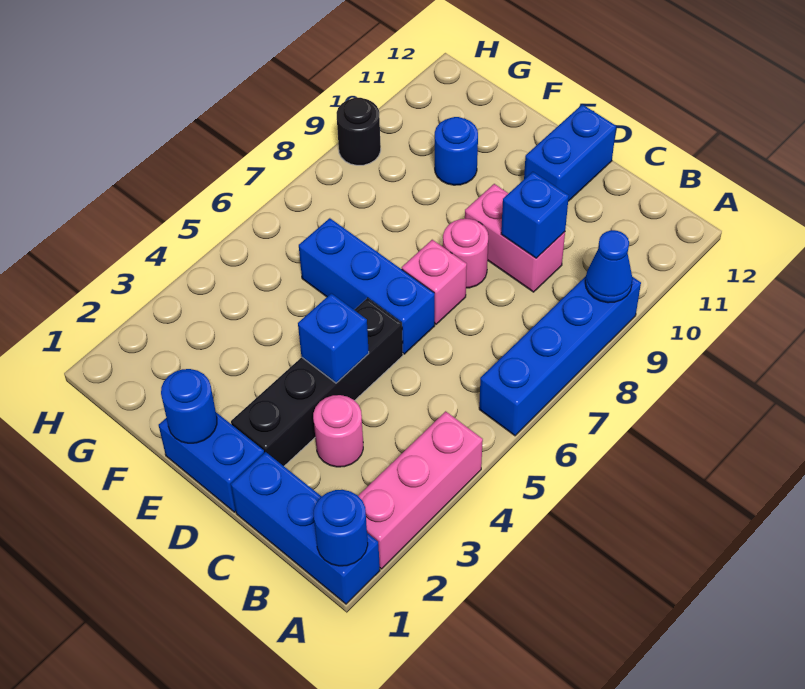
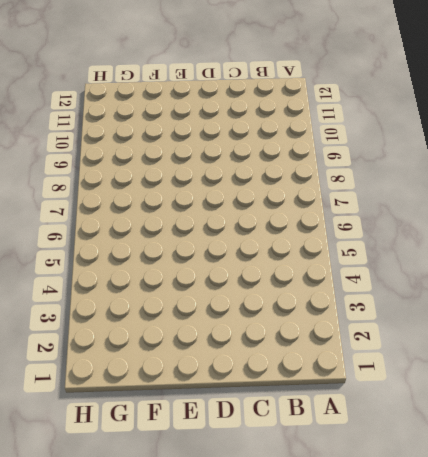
none -> blue 1x3 brick [231,452,380,604]
none -> pink 1x3 brick [358,411,483,569]
none -> blue 1x4 brick [479,276,641,436]

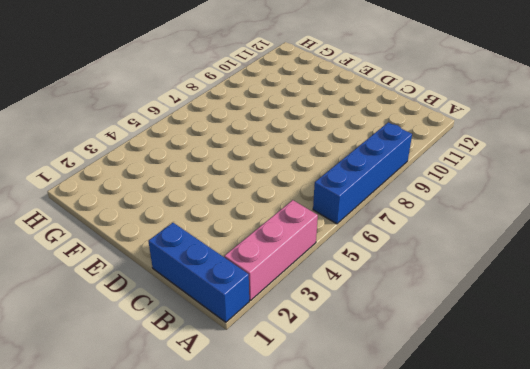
none -> pink 1x1 round brick [313,395,363,467]
none -> pink 1x2 brick [465,184,565,292]
none -> blue 1x2 brick [159,413,264,512]

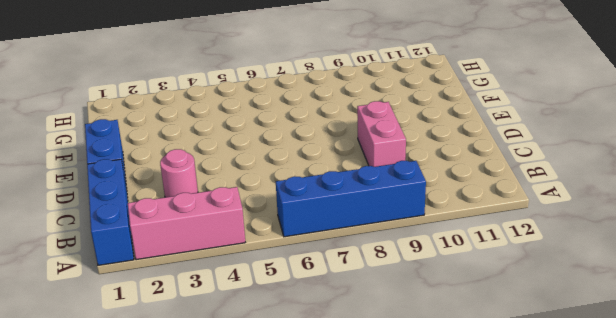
none -> black 1x4 brick [231,298,403,466]
none -> blue 1x3 brick [299,218,435,354]
none -> pink 1x1 brick [402,240,467,324]

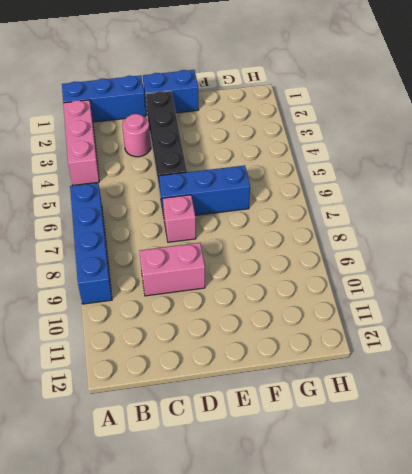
none -> pink 1x1 round brick [443,219,488,288]
none -> blue 1x2 brick [524,104,616,201]
none -> blue 1x1 round brick [435,117,478,185]

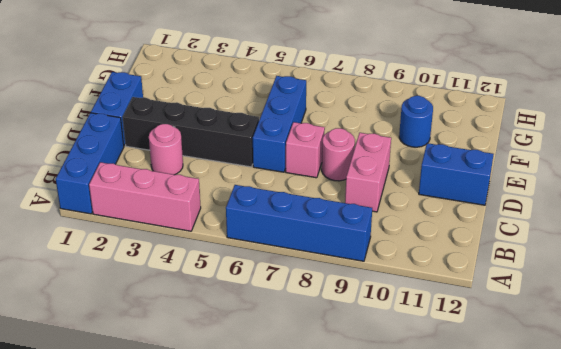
none -> black 1x1 round brick [337,98,381,165]
none -> blue 1x1 round brick [314,490,368,566]
none -> blue 1x1 cone [585,230,633,303]

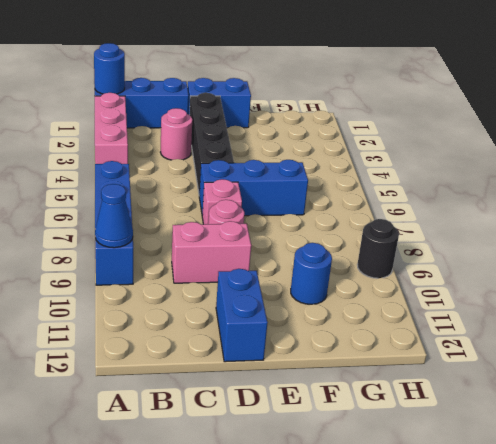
none -> blue 1x1 brick [501,172,569,258]
none -> blue 1x1 brick [298,293,369,383]
none -> blue 1x1 round brick [161,369,217,443]

